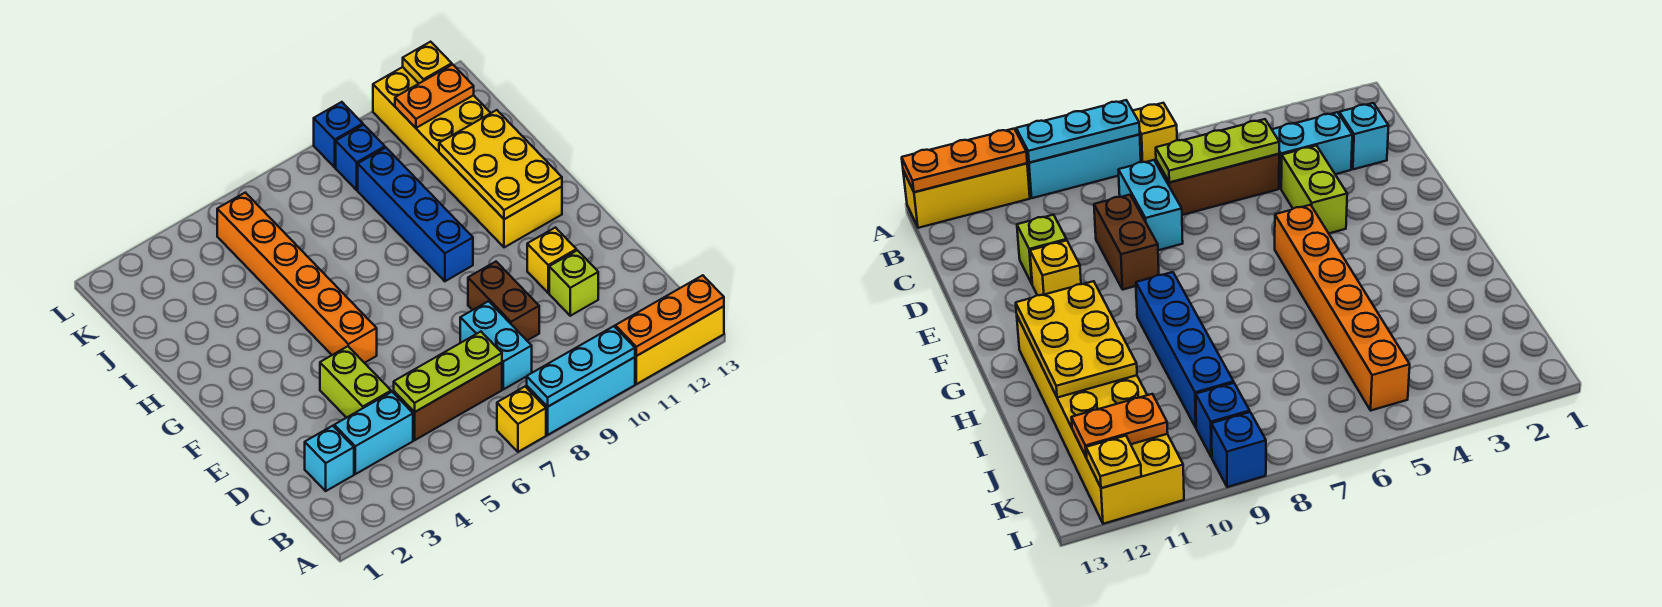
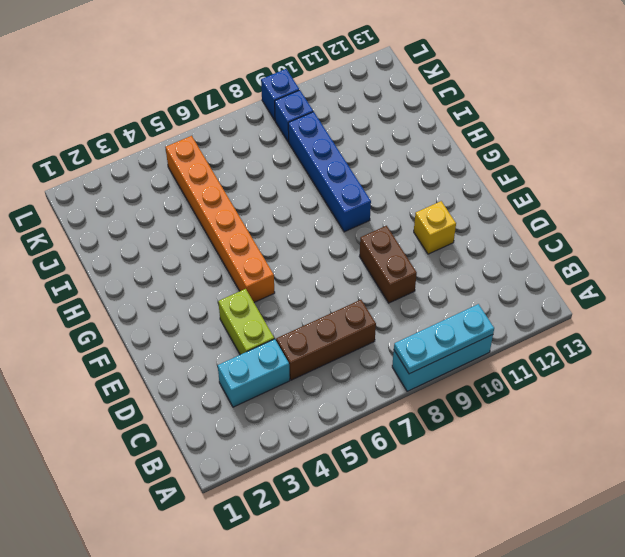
none -> yellow 1x1 brick [497,387,546,452]
none -> yellow 1x3 brick [635,306,724,384]
none -> cyan 1x1 brick [305,426,354,491]

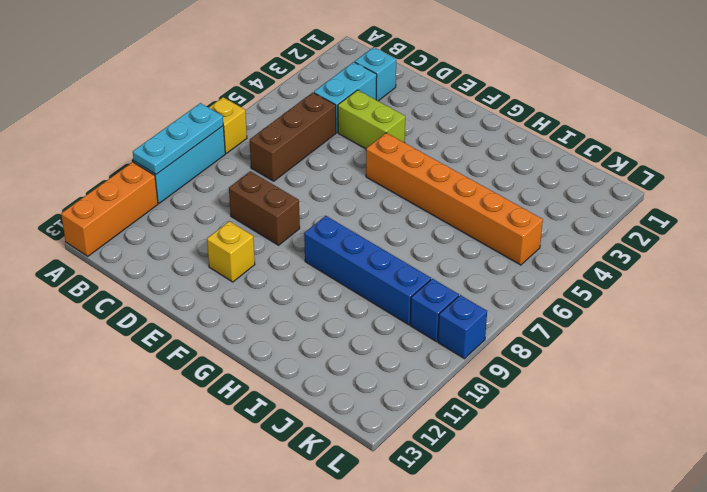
orange 1x3 brick [61,162,158,256] -> yellow 1x3 brick [635,306,724,384]
none -> cyan 1x2 brick [460,301,532,389]
none -> lime 1x1 brick [549,250,598,316]
none -> yellow 2x6 brick [373,67,562,247]

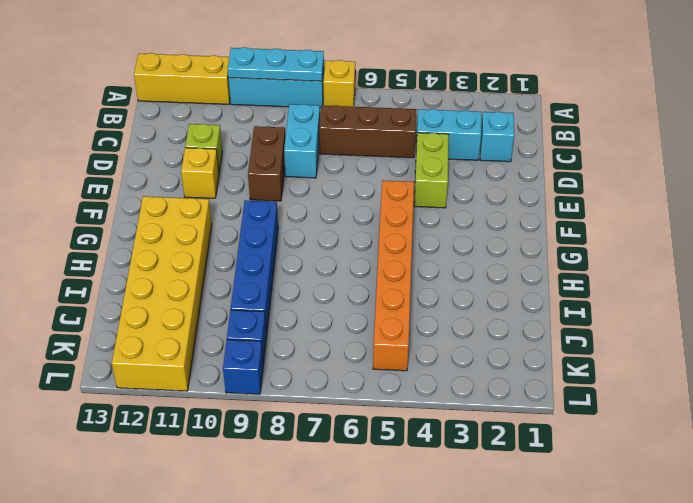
none -> orange 1x3 plate [615,275,724,356]
none -> lime 1x3 plate [394,332,502,412]
none -> yellow 2x3 plate [439,110,562,219]

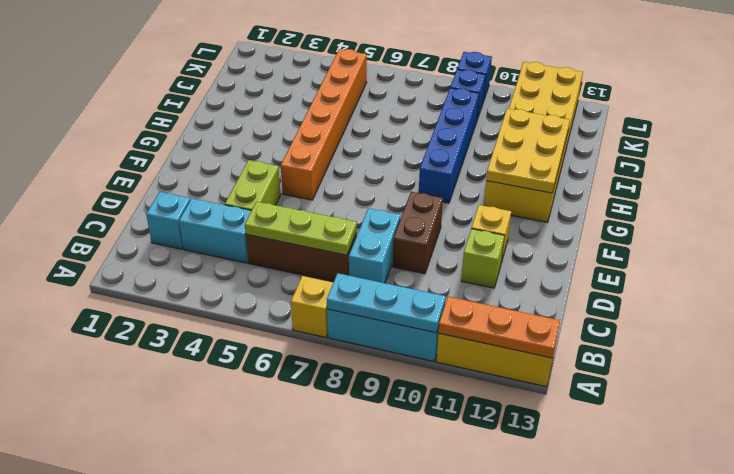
none -> orange 1x2 plate [395,64,474,128]
none -> yellow 1x1 plate [403,42,452,83]

